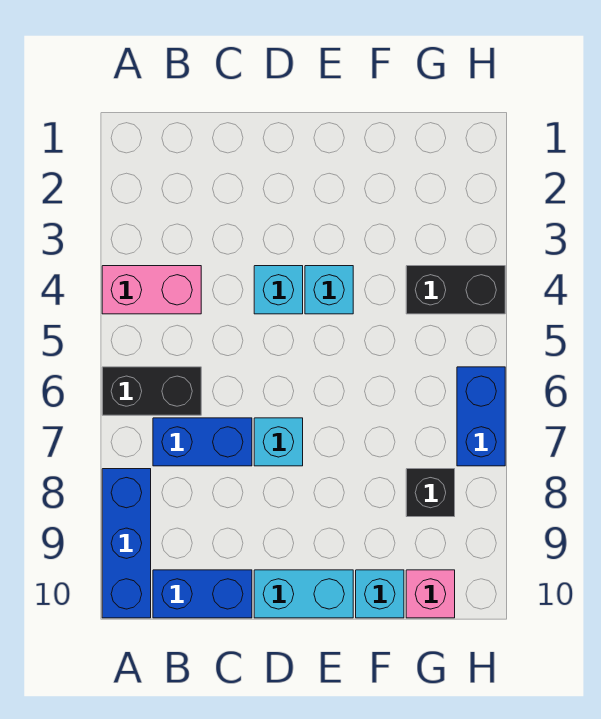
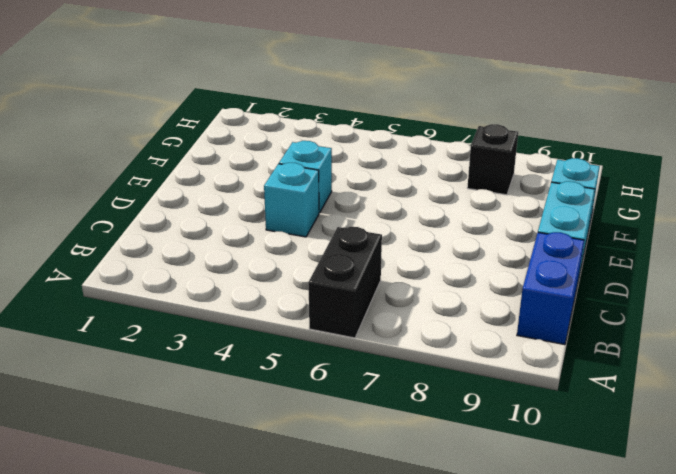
none -> pink 1x2 brick [102,266,201,314]
none -> blue 1x3 brick [102,469,151,618]
none -> blue 1x2 brick [153,418,252,466]

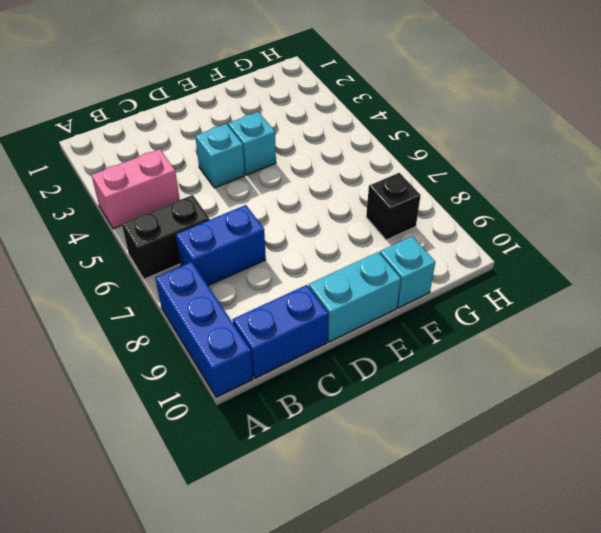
none -> cyan 1x1 brick [254,418,303,466]
none -> black 1x2 brick [406,266,505,314]
none -> pink 1x1 brick [406,570,455,618]

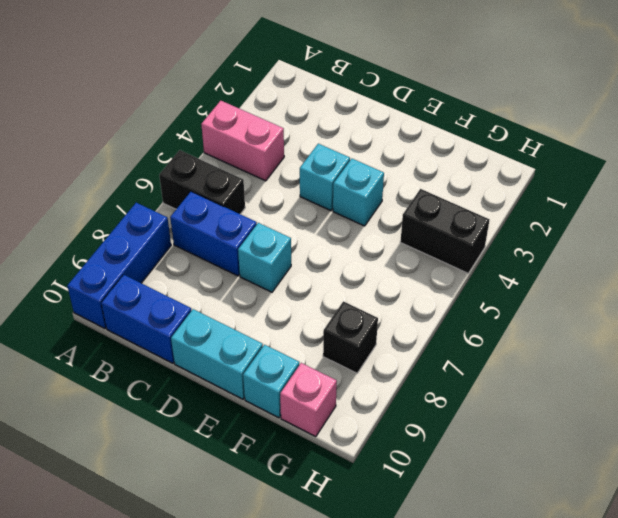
none -> blue 1x2 brick [457,367,505,466]

